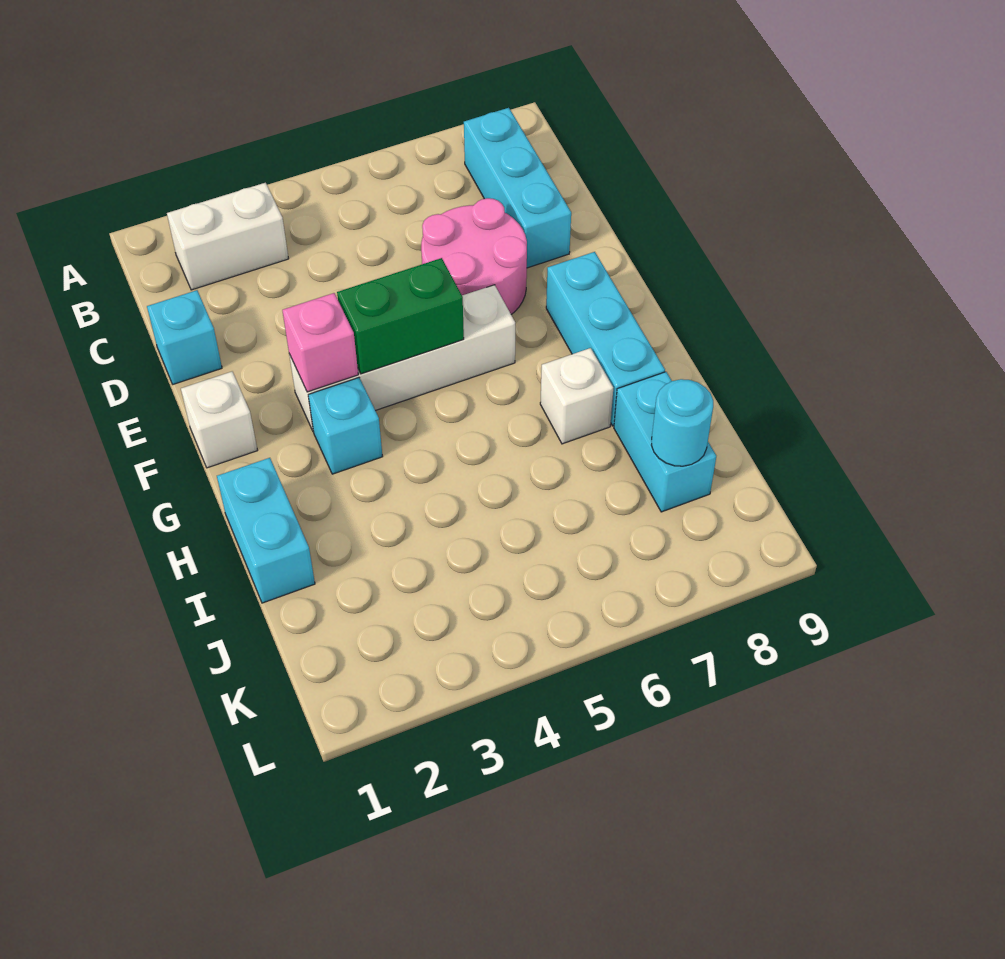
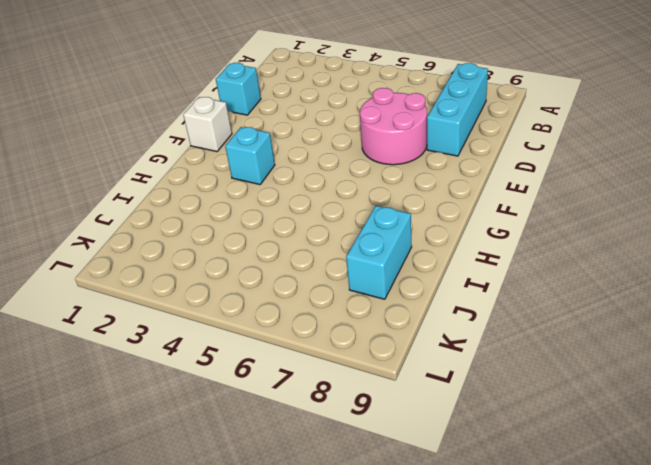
none -> white 1x2 brick [167,183,289,290]
none -> white 1x4 brick [289,285,515,430]
none -> cyan 1x3 brick [546,252,665,426]

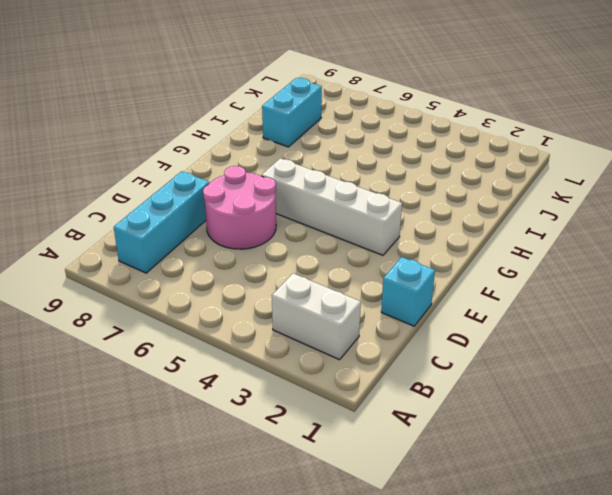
none -> white 1x1 brick [181,372,258,468]
none -> cyan 1x3 brick [546,252,665,426]
none -> cyan 1x1 brick [308,378,383,474]

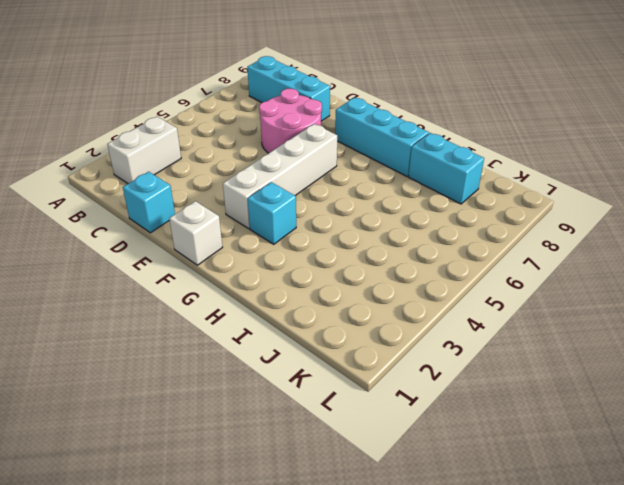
none -> cyan 1x2 brick [217,458,315,603]
none -> white 1x1 brick [540,348,613,444]
none -> pink 1x1 brick [282,293,358,392]

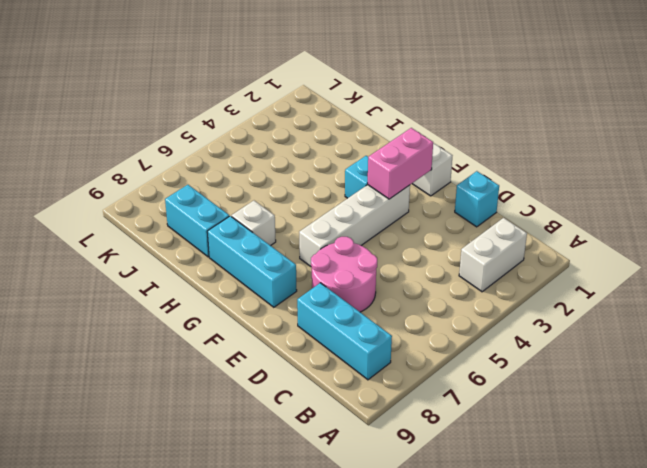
pink 1x2 brick [368,128,433,199] -> pink 1x1 brick [282,293,358,392]
none -> cyan 1x2 brick [217,458,315,603]
none -> green 1x2 brick [337,258,464,374]
none -> cyan 1x1 round brick [652,379,713,466]

